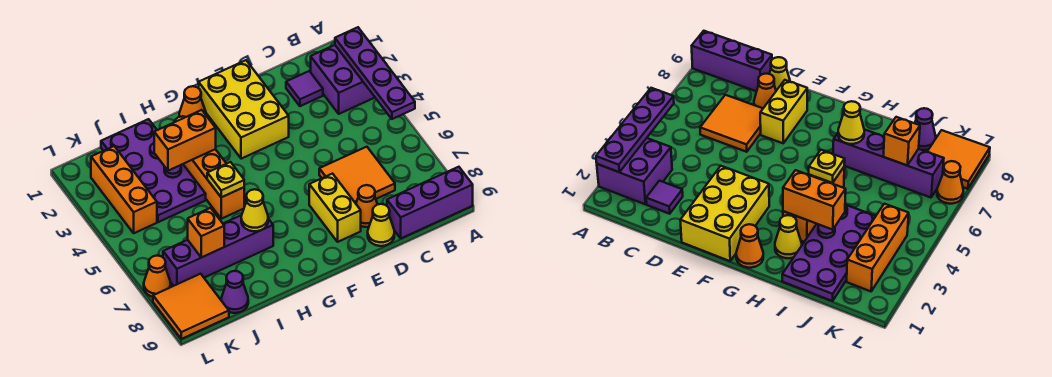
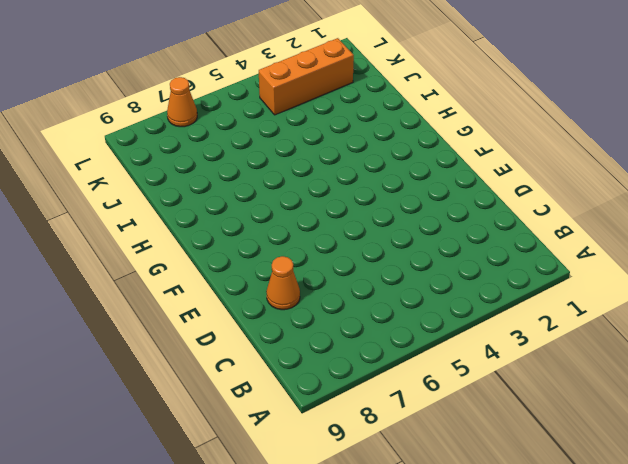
none -> purple 2x2 brick [311,45,375,114]
none -> purple 1x3 brick [387,167,473,238]
none -> purple 1x1 tile [286,71,323,106]

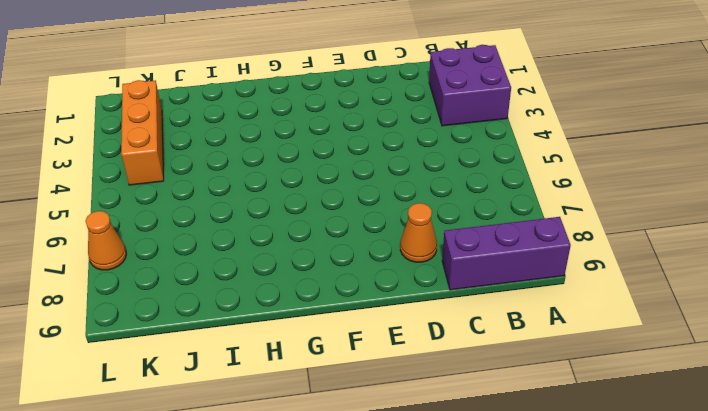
none -> purple 1x1 tile [286,71,323,106]
none -> orange 2x2 tile [319,147,395,203]
none -> yellow 1x1 cone [368,204,394,246]

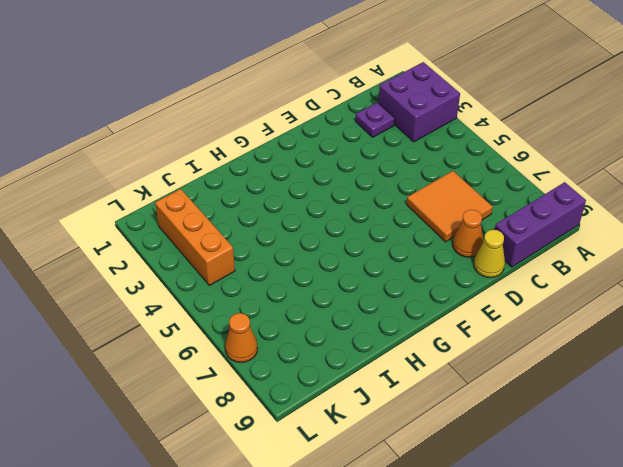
purple 1x1 plate [355,102,395,137] -> purple 1x1 tile [286,71,323,106]
none -> yellow 2x3 brick [199,60,289,159]
none -> yellow 1x2 brick [309,174,361,242]
none -> orange 1x1 cone [179,86,206,117]

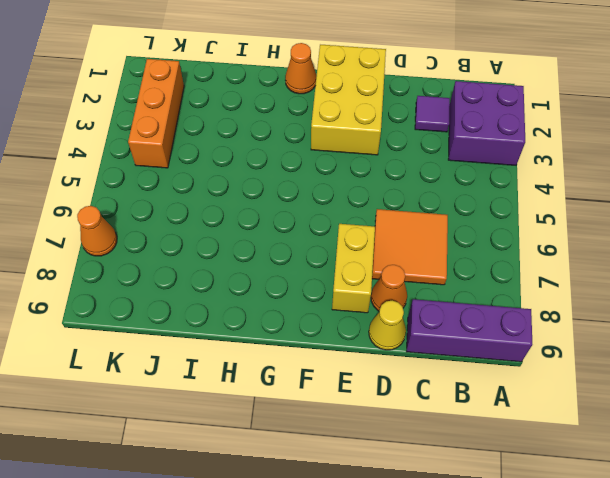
none -> yellow 1x1 cone [775,215,802,258]
none -> orange 1x3 brick [183,149,244,219]
none -> purple 1x4 brick [163,215,273,286]

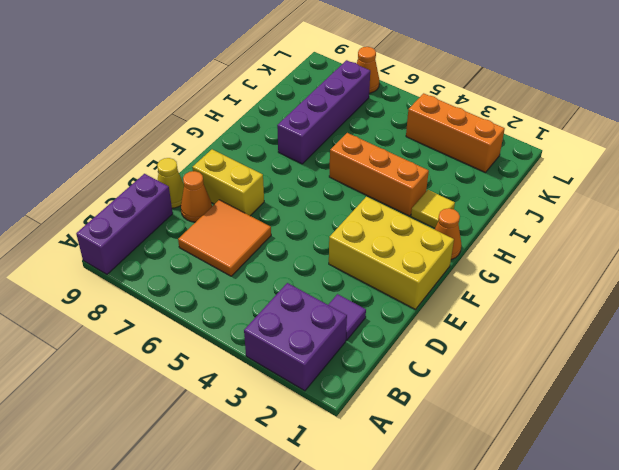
yellow 1x1 tile [411,190,455,228] -> yellow 1x1 cone [775,215,802,258]
none -> purple 2x4 plate [101,119,206,222]
none -> purple 1x1 cone [221,271,248,313]
none -> orange 2x2 tile [153,274,229,339]

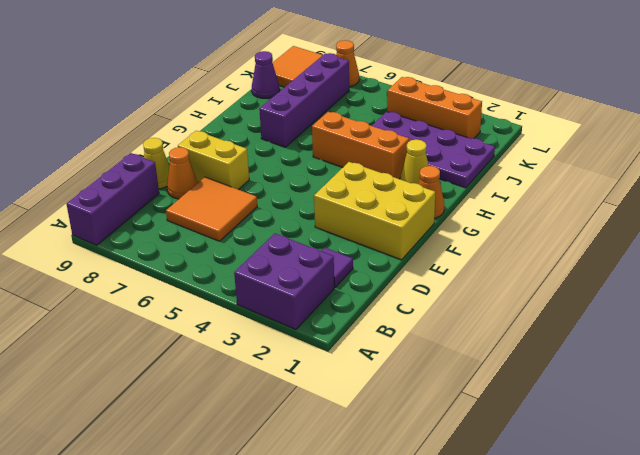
none -> purple 1x4 plate [335,27,415,119]
none -> orange 1x2 brick [154,110,216,171]
none -> yellow 1x1 plate [207,162,244,197]

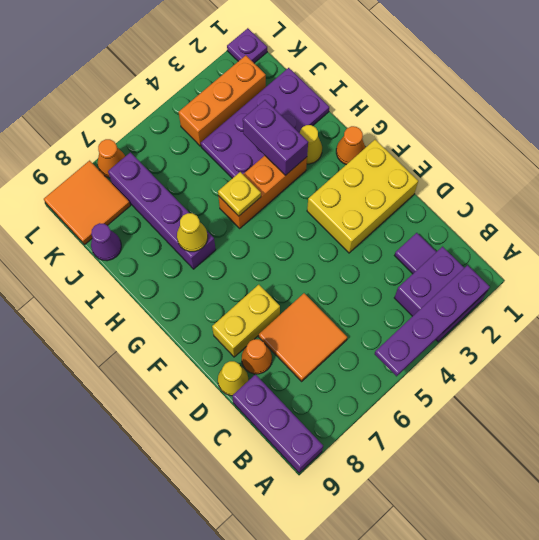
purple 1x2 brick [243,100,308,175] -> orange 1x2 brick [154,110,216,171]
purple 1x1 plate [227,28,267,63] -> none
none -> orange 1x1 brick [188,208,224,257]

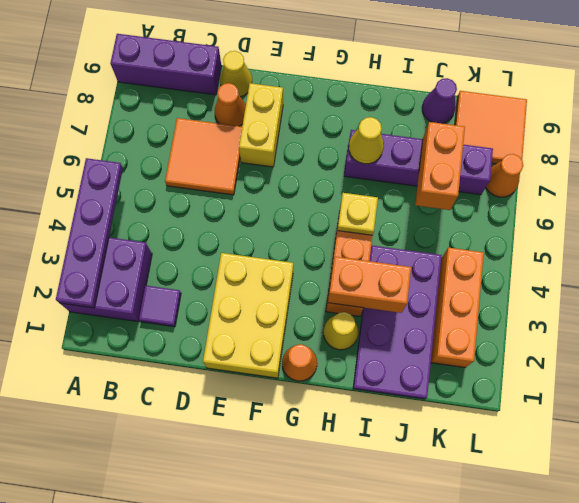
orange 1x2 brick [415,122,465,210] -> orange 1x1 brick [188,208,224,257]

